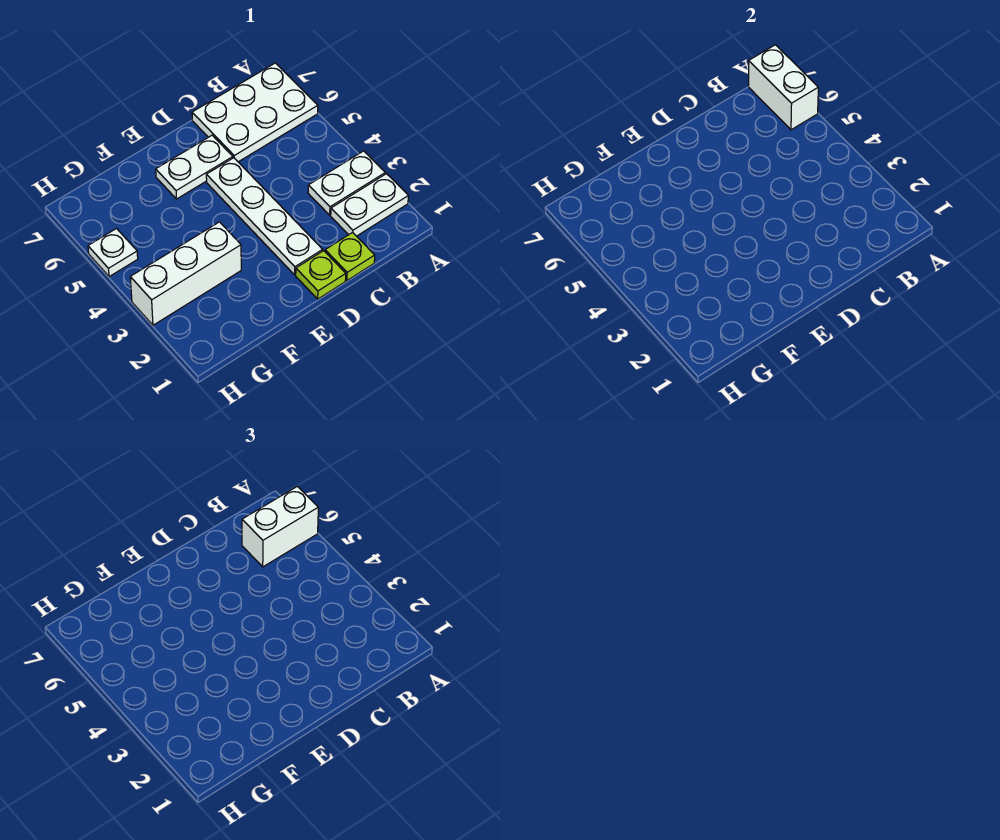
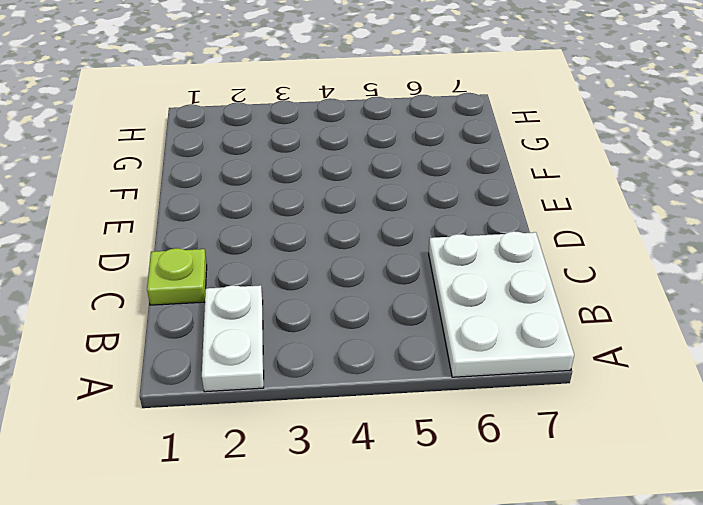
none -> white 1x2 plate [308,151,385,215]
none -> lime 1x1 plate [296,251,346,299]

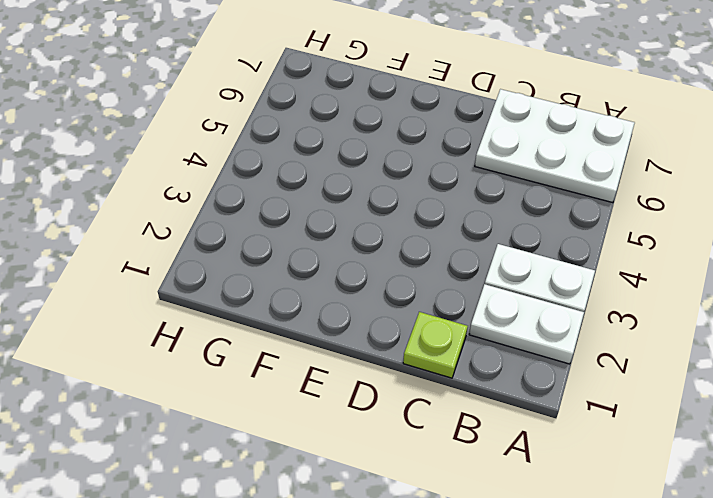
none -> lime 1x1 plate [296,251,346,299]
none -> white 1x4 plate [206,158,323,275]

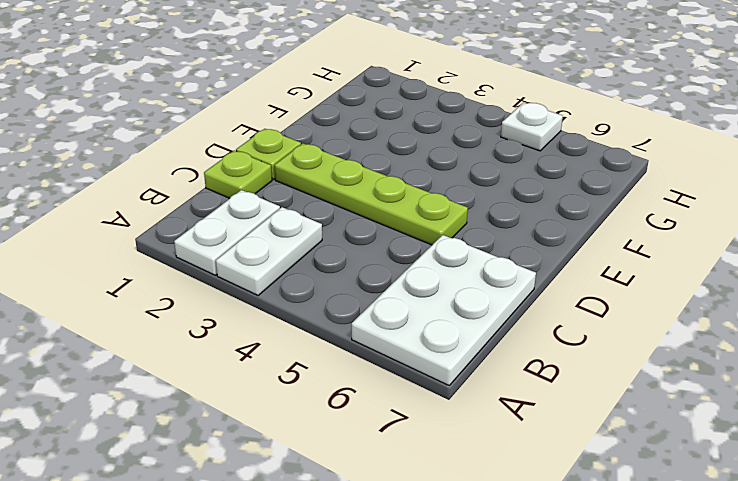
lime 1x4 plate [274,143,468,245] -> white 1x4 plate [206,158,323,275]
none -> white 1x2 plate [156,135,233,199]
none -> white 1x3 brick [130,222,241,325]

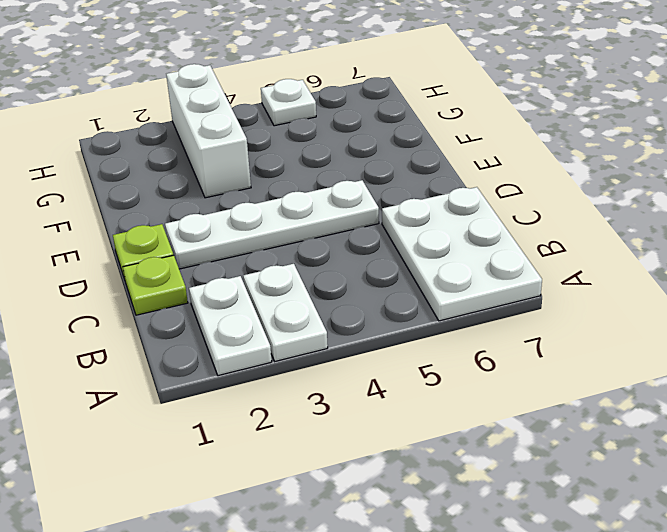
none -> white 1x2 plate [156,135,233,199]
none -> white 1x2 brick [749,45,818,130]

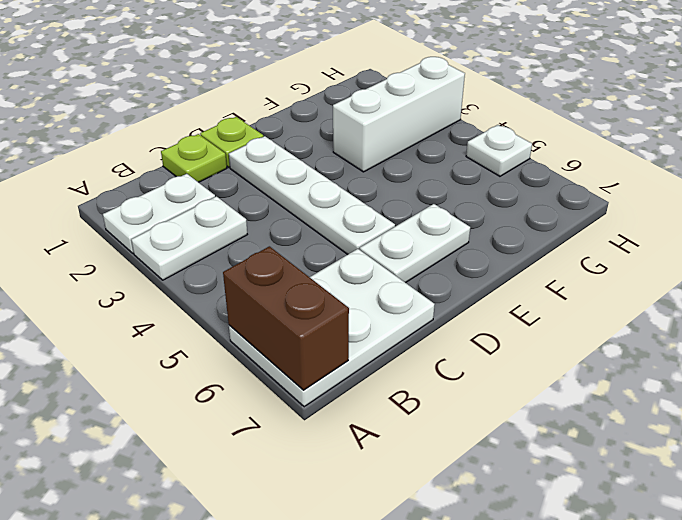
brown 1x2 brick [223,246,349,390] -> white 1x2 brick [749,45,818,130]
none -> white 1x2 brick [242,486,318,567]

